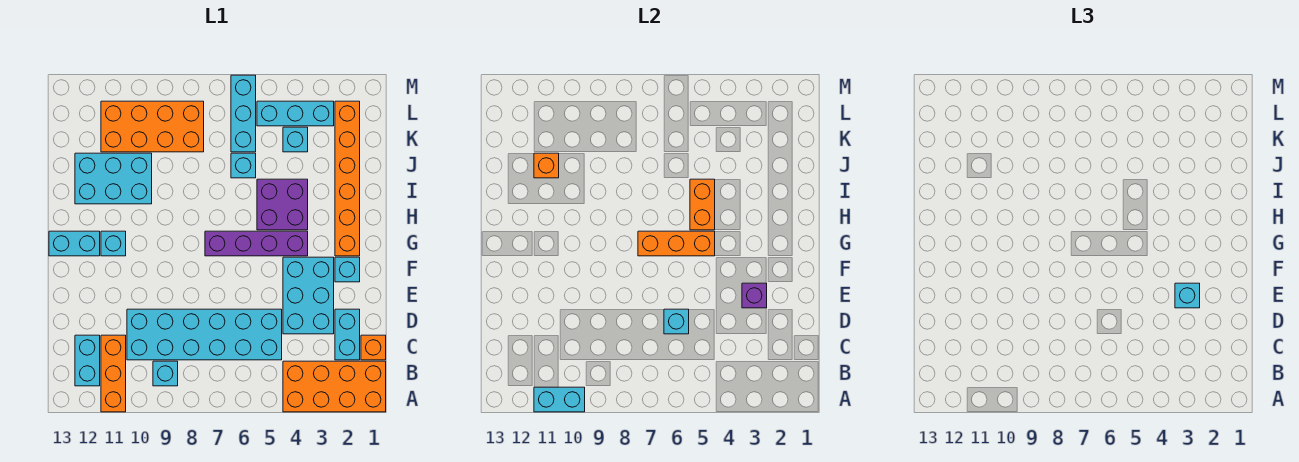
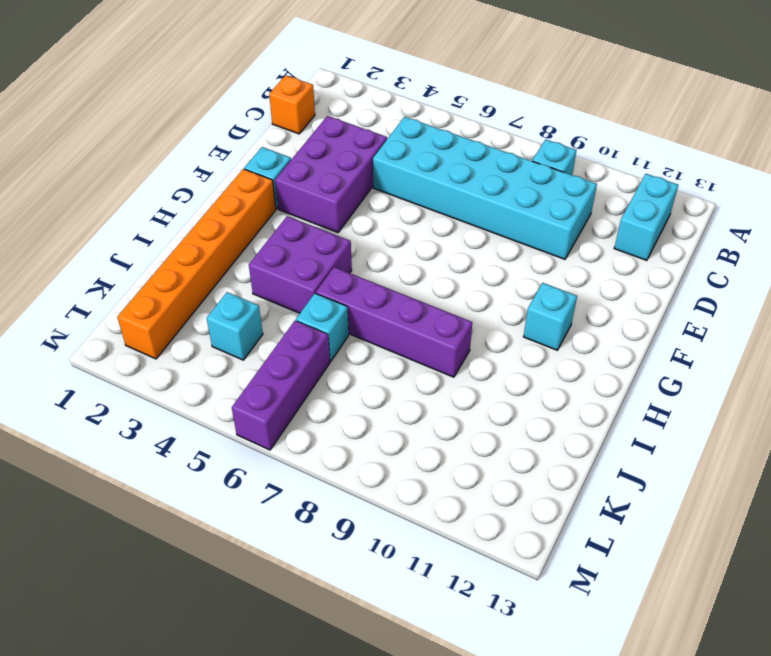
purple 2x3 brick [275,116,387,233] -> cyan 2x3 brick [283,257,334,334]
purple 1x4 brick [316,267,472,377] -> purple 1x4 brick moved to [205,231,308,256]
purple 1x3 brick [232,321,330,450] -> cyan 1x3 brick [231,75,256,152]
none -> orange 2x4 brick [283,361,386,412]
none -> orange 1x3 brick [101,335,126,412]
none -> cyan 1x2 brick [335,309,360,360]

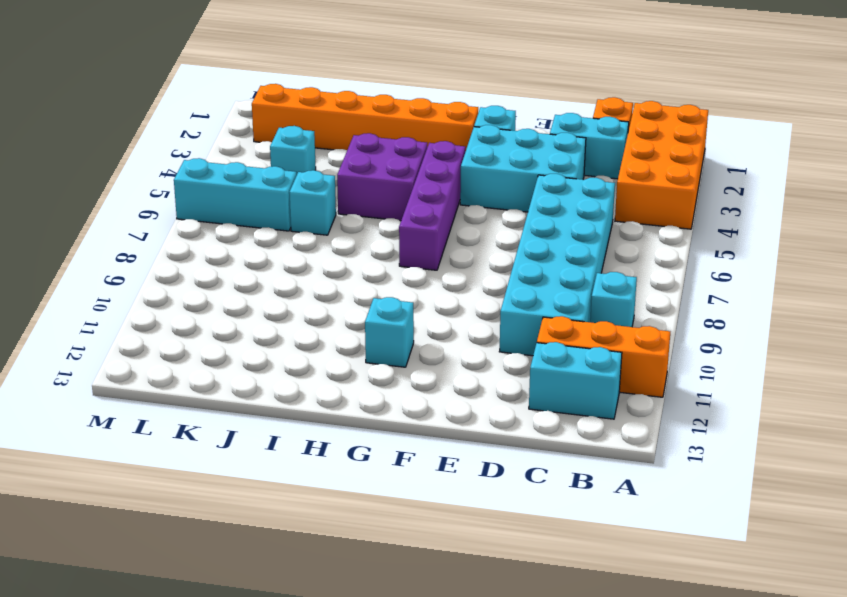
none -> cyan 1x2 brick [49,231,100,256]
none -> cyan 2x3 brick [75,153,152,204]
none -> orange 2x4 brick [101,101,204,152]

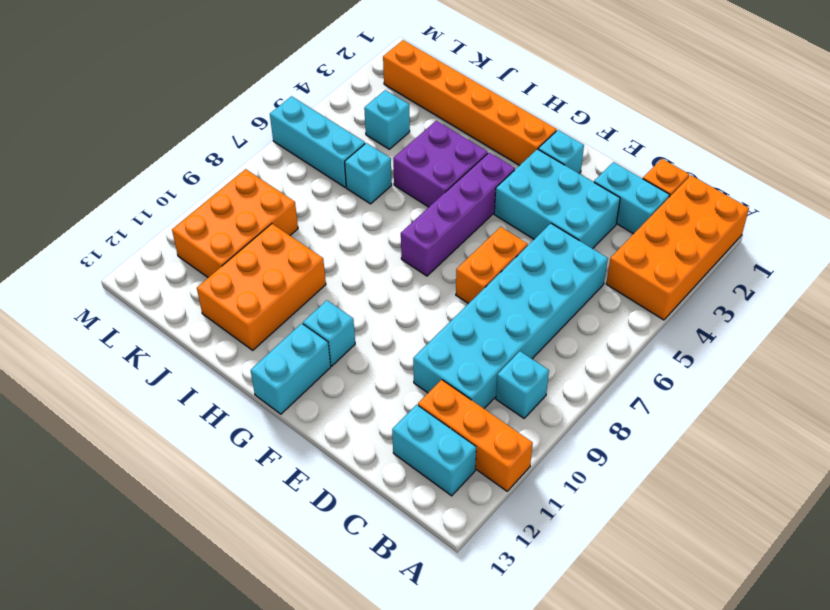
orange 1x2 brick [456,227,528,304] -> orange 1x2 brick turned to [690,179,715,230]
orange 2x3 brick [197,224,326,350] -> cyan 2x3 brick [75,153,152,204]
orange 2x3 brick [172,169,298,278] -> orange 2x4 brick [101,101,204,152]
none -> cyan 1x3 brick [257,101,334,126]
none -> cyan 1x2 brick [534,387,585,412]
none -> cyan 1x1 brick [664,309,689,334]

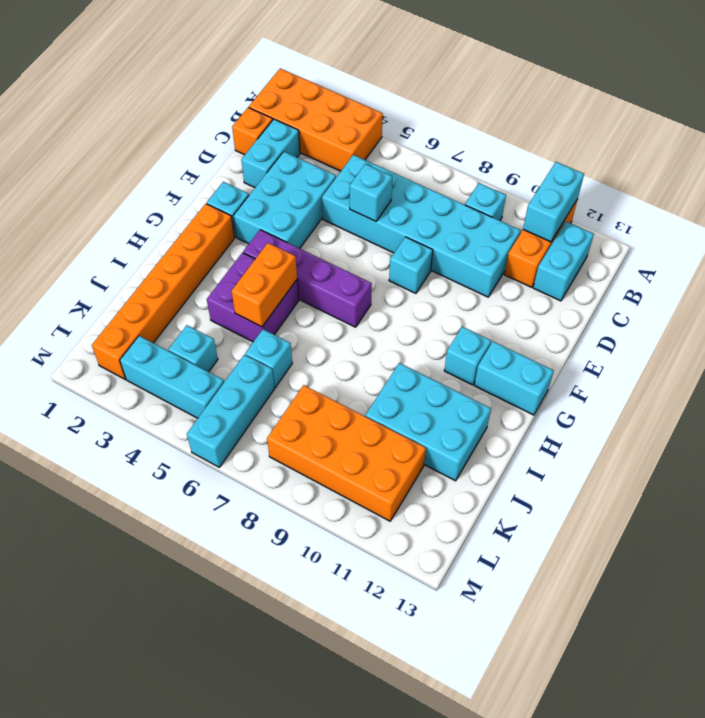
cyan 1x2 brick [523,162,584,242] -> cyan 1x2 brick turned to [534,387,585,412]
cyan 1x1 brick [389,237,433,293] -> cyan 1x1 brick moved to [1175,283,1200,308]
none -> purple 1x1 brick [742,283,767,308]
none -> orange 1x3 brick [638,231,715,256]
none -> orange 1x1 brick [534,153,559,178]

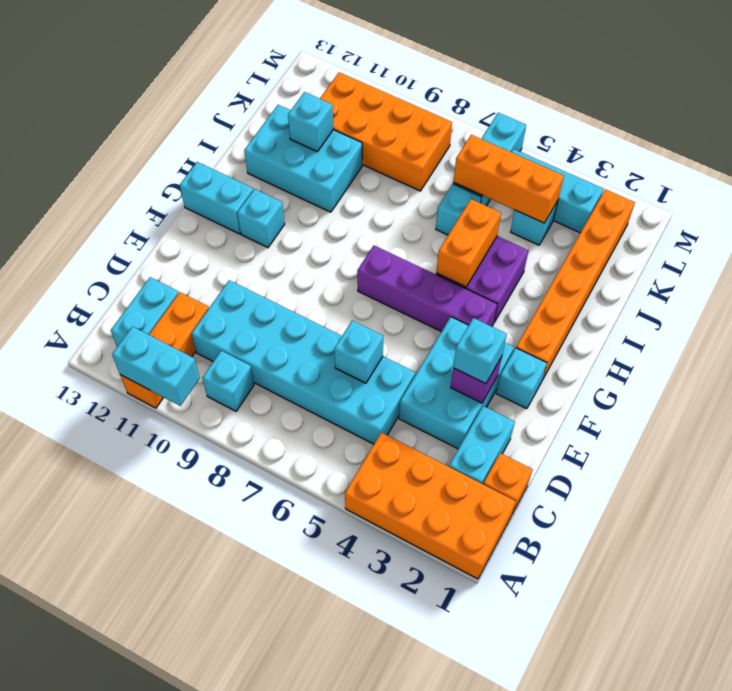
cyan 1x1 brick [288,92,333,152] -> orange 1x1 brick [534,153,559,178]
orange 1x3 brick [454,135,564,223] -> orange 1x3 brick moved to [638,231,715,256]

